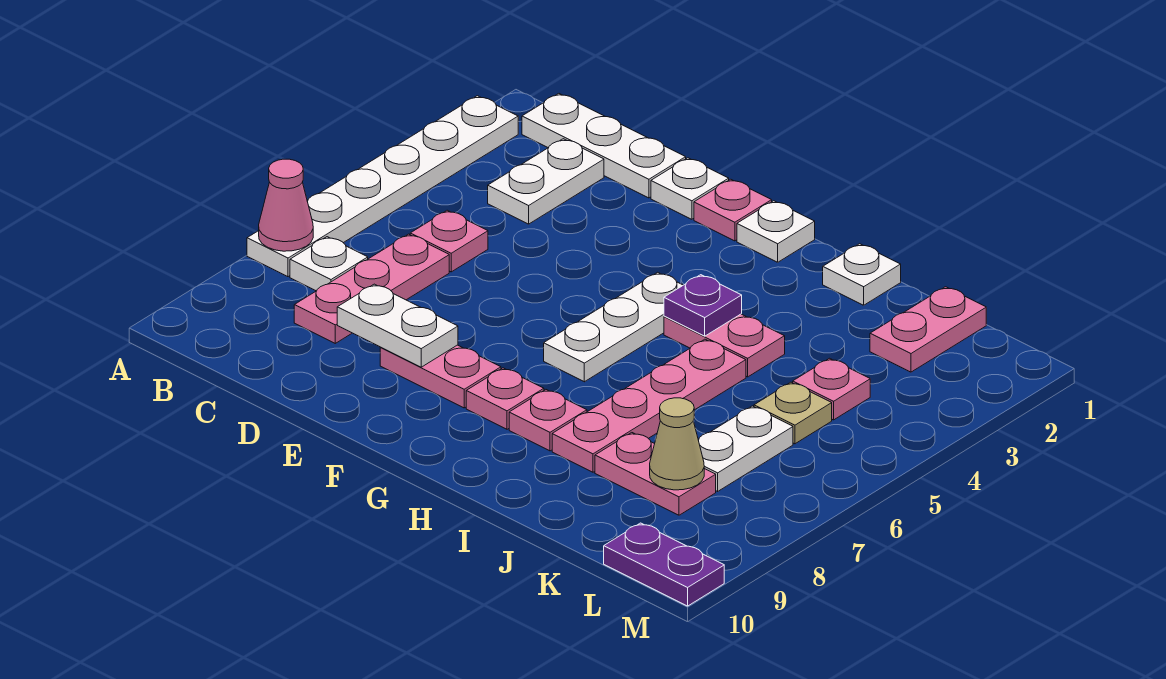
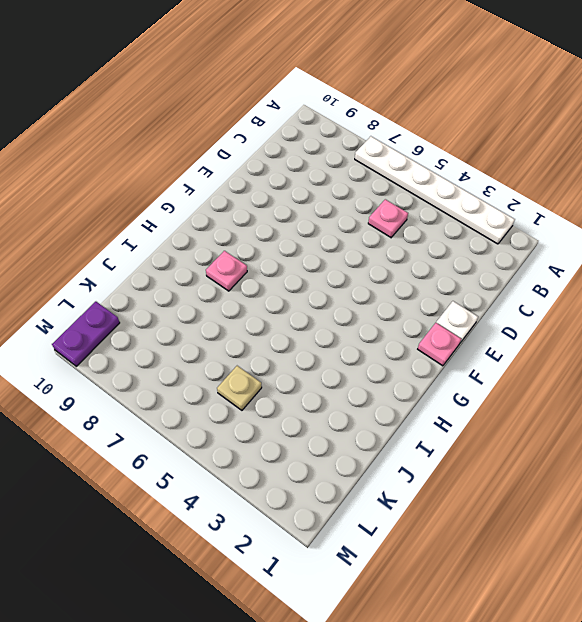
none -> white 1x3 plate [522,94,686,198]
none -> white 1x1 plate [290,237,368,291]
none -> white 1x2 plate [488,139,604,224]

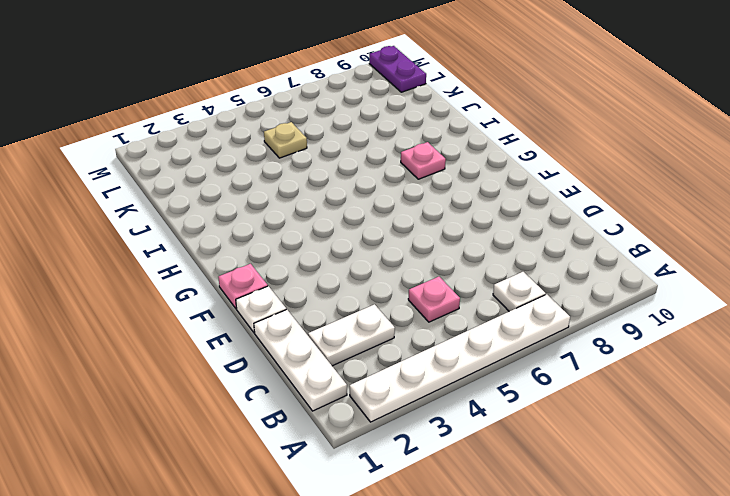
none -> pink 1x3 plate [294,234,449,343]
none -> pink 1x2 plate [380,345,501,408]
none -> white 1x1 plate [737,201,815,262]

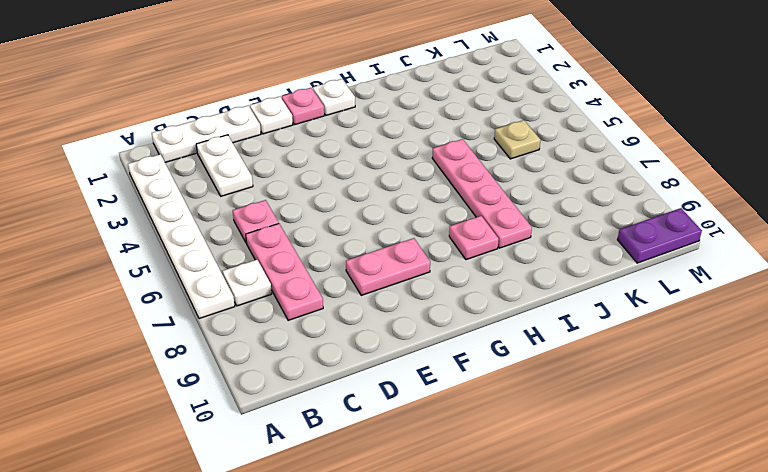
none -> white 1x3 plate [544,272,683,382]
none -> pink 1x1 plate [466,368,544,429]
none -> pink 1x2 plate [664,314,785,377]

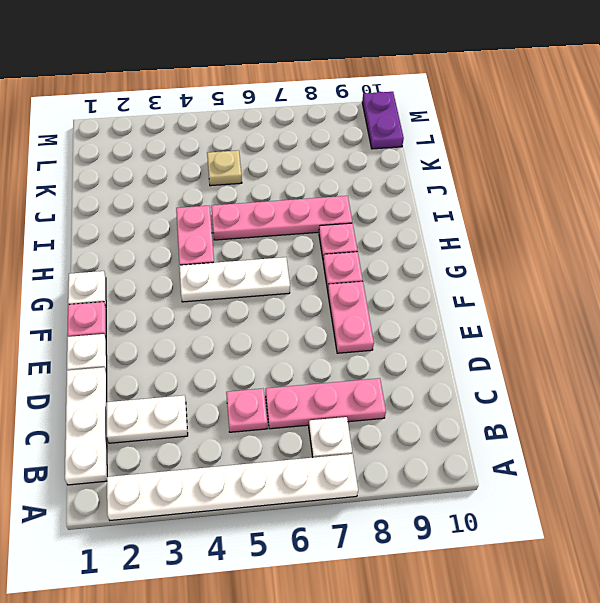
none -> white 1x1 plate [823,244,901,305]
none -> pink 1x2 plate [595,433,716,515]
none -> pink 1x2 plate [870,287,986,372]

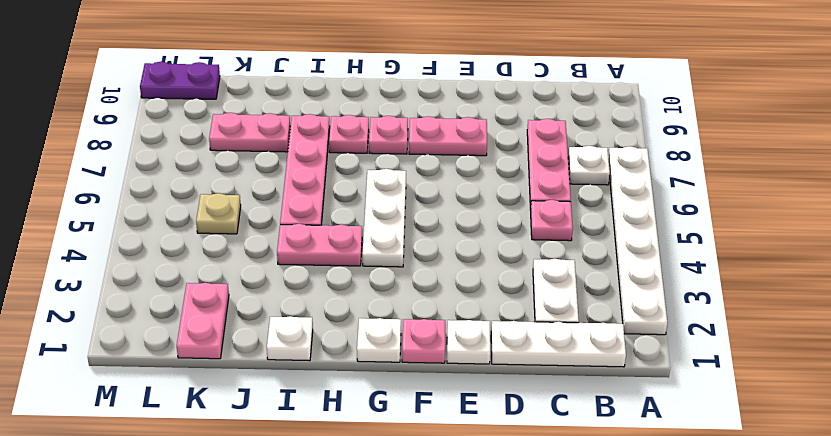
none -> pink 1x1 plate [793,358,870,420]
none -> white 1x2 plate [698,406,793,491]
none -> pink 1x1 cone [259,159,313,251]

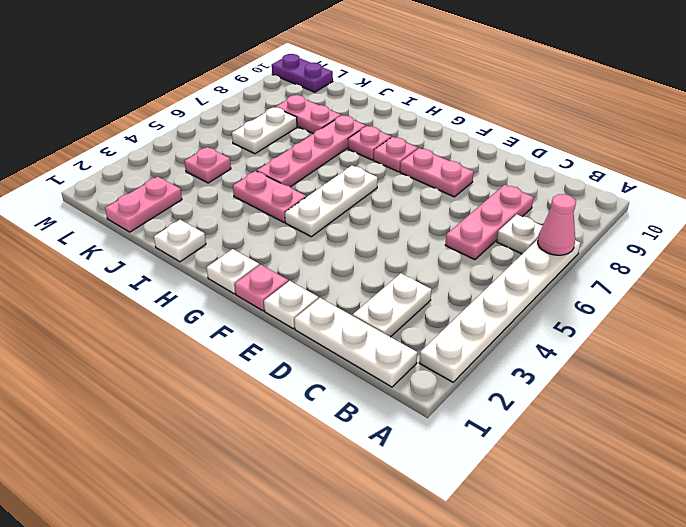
none -> pink 1x1 plate [410,210,488,272]
none -> tan 1x1 plate [754,382,832,444]
none -> white 1x2 plate [337,284,458,367]

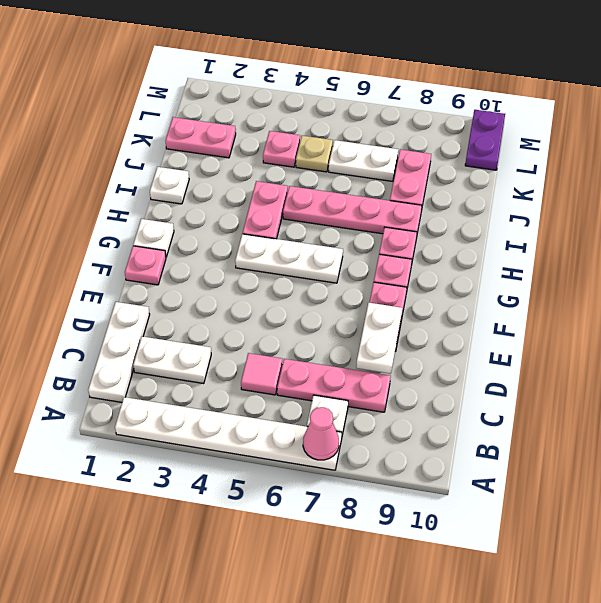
pink 1x1 tile [241,353,282,395] -> pink 1x1 plate [410,210,488,272]
none -> white 1x1 plate [651,158,729,219]
none -> purple 1x1 plate [664,275,742,336]
none -> tan 1x1 cone [650,398,704,490]

